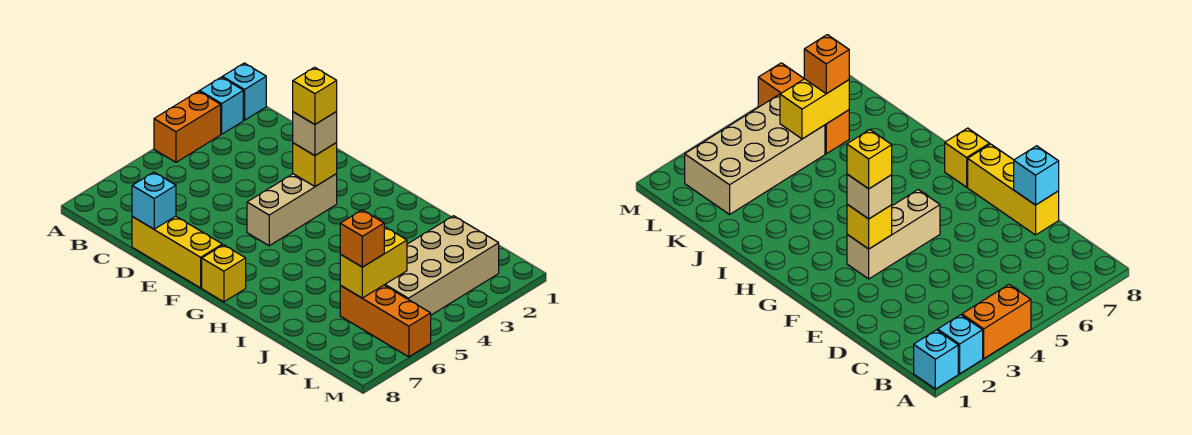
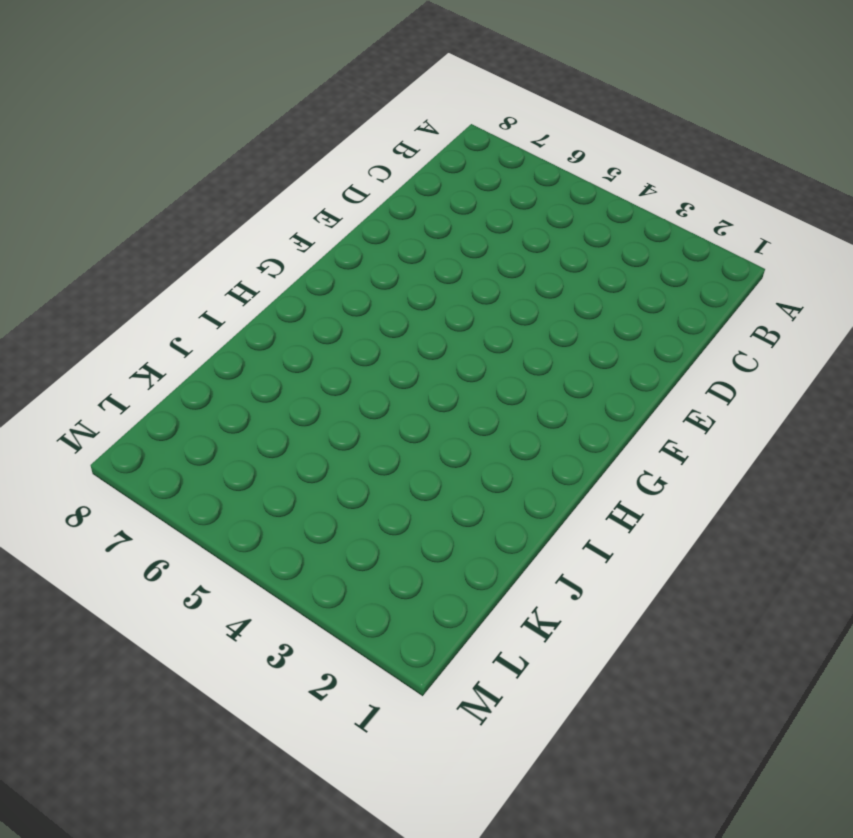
none -> cyan 1x1 brick [222,63,266,120]
none -> cyan 1x1 brick [200,77,243,134]
none -> orange 1x2 brick [154,91,221,162]

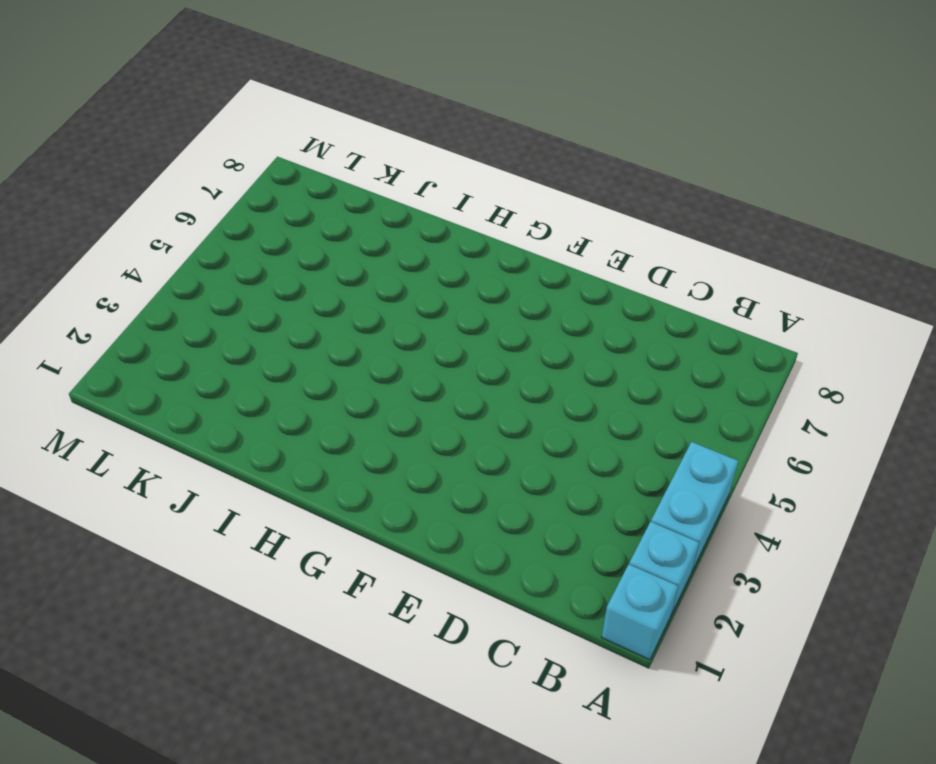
cyan 1x2 brick [651,442,738,573] -> orange 1x2 brick [154,91,221,162]
none -> yellow 1x3 brick [132,216,222,288]
none -> tan 1x3 brick [247,174,337,246]
none -> yellow 1x1 brick [202,245,246,302]

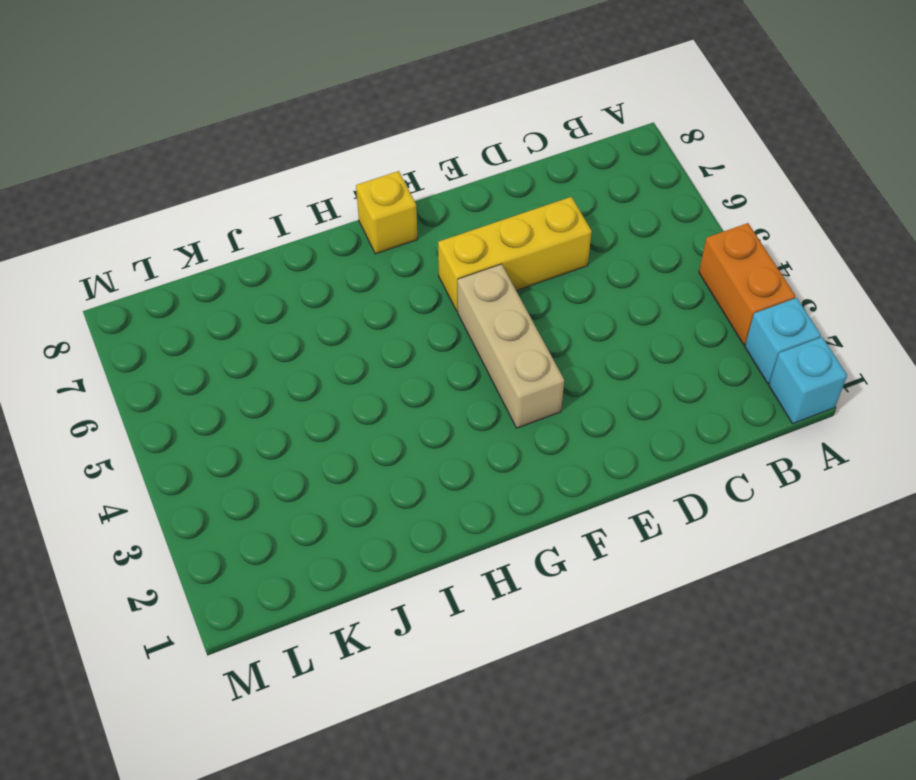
yellow 1x3 brick [438,197,592,311] -> yellow 1x3 brick moved to [132,216,222,288]
none -> tan 2x4 brick [385,216,499,315]
none -> orange 1x3 brick [340,285,431,357]
none -> cyan 1x1 brick [132,172,176,229]

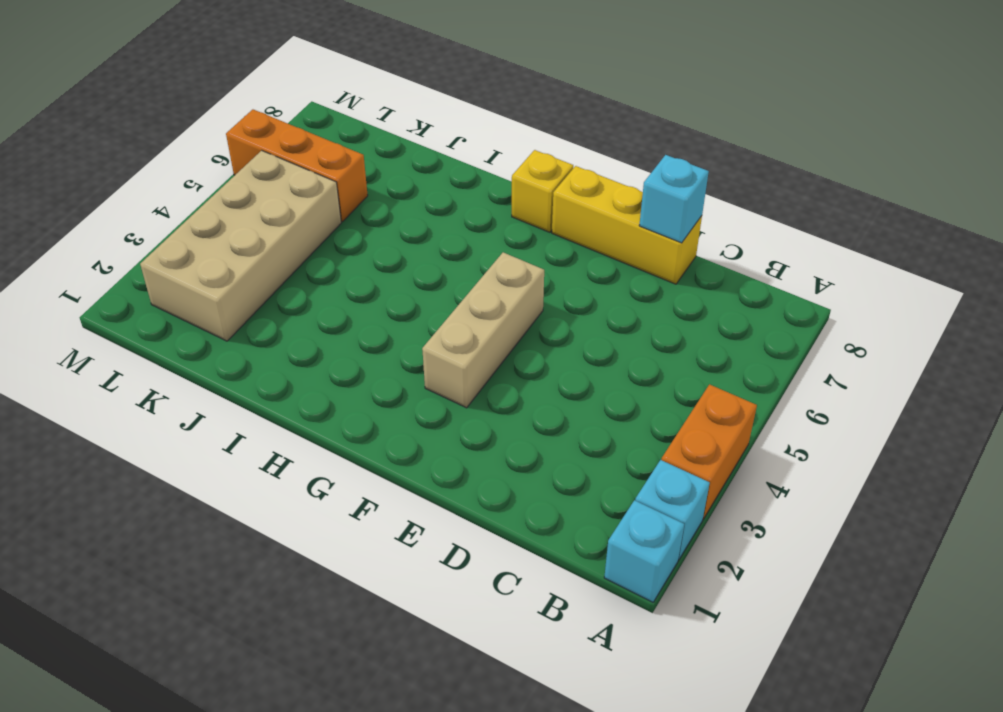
none -> yellow 1x1 brick [293,143,337,186]
none -> yellow 1x2 brick [340,227,407,298]
none -> tan 1x1 brick [293,112,337,156]

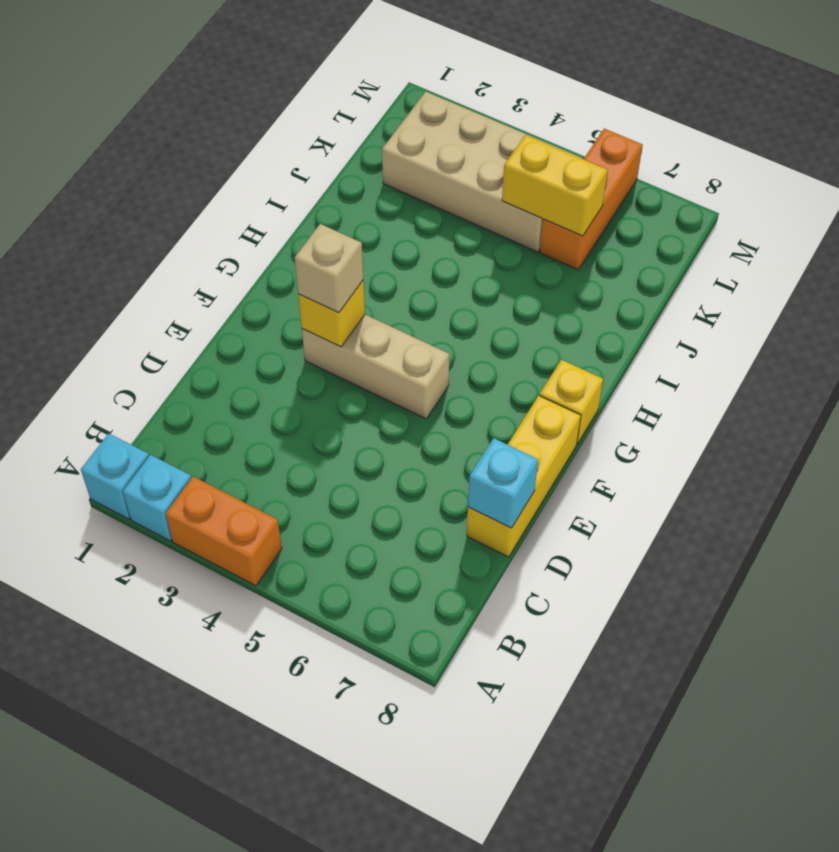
none -> orange 1x1 brick [340,210,384,267]
none -> yellow 1x1 brick [293,67,337,124]

